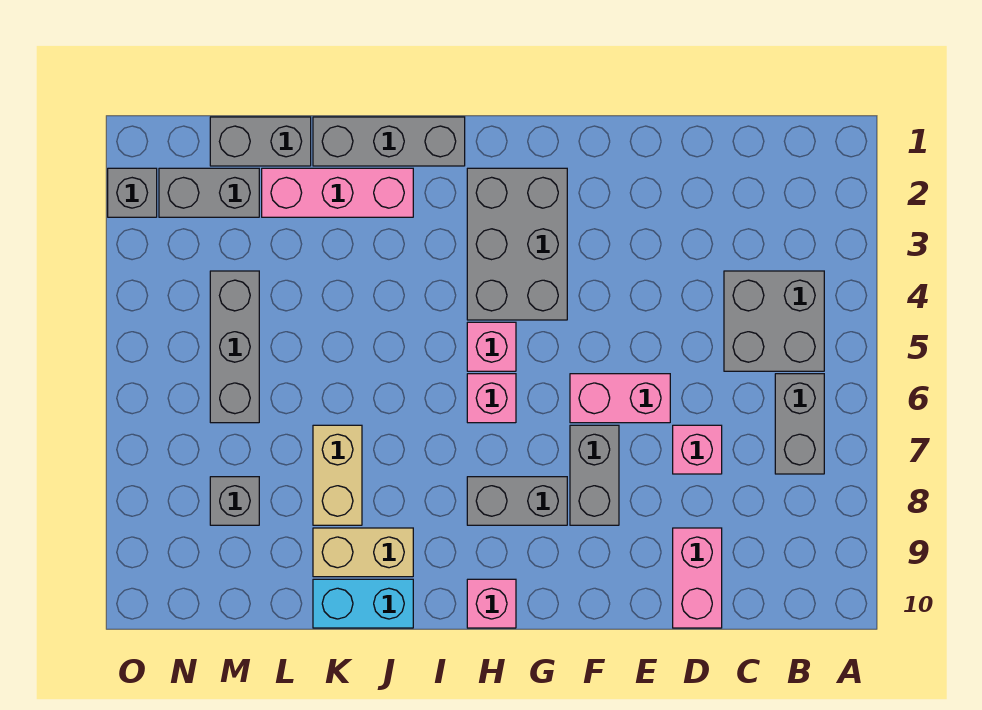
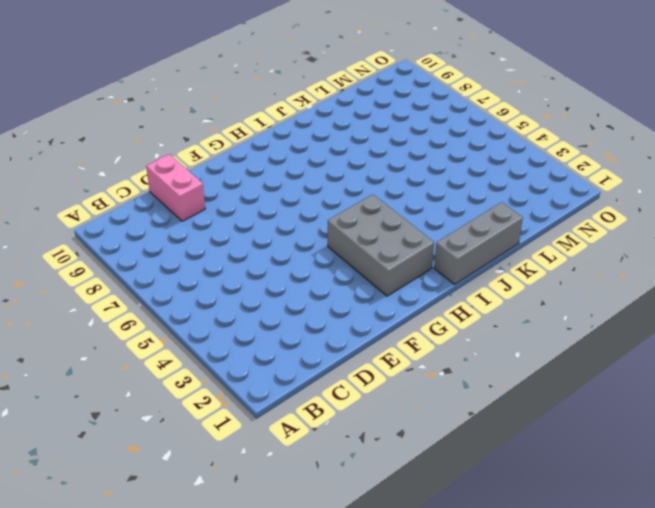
none -> grey 2x2 brick [724,271,824,371]
none -> grey 1x2 brick [775,374,824,474]
none -> pink 1x1 brick [673,425,722,474]

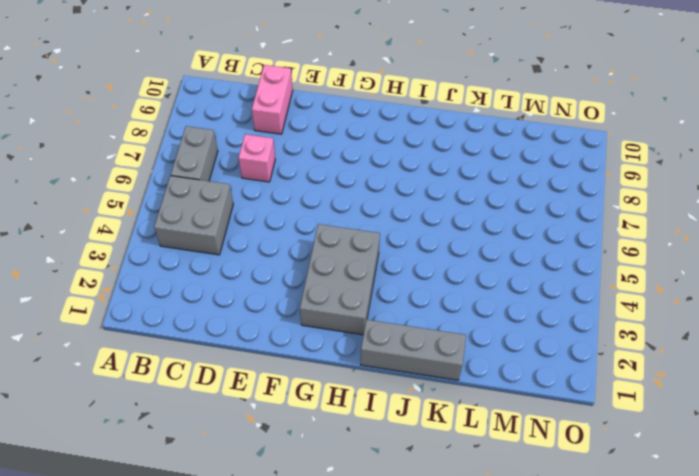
none -> pink 1x2 brick [570,374,670,423]
none -> grey 1x2 brick [570,425,619,525]
none -> grey 1x2 brick [467,477,567,525]

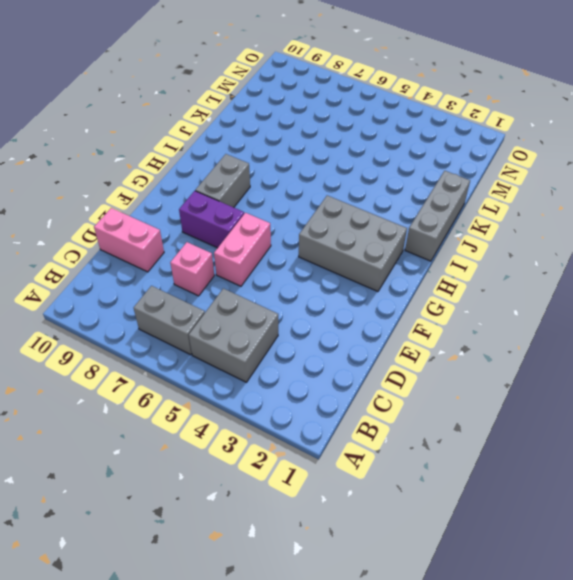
purple 1x2 brick [179,191,244,248] -> grey 1x2 brick [570,425,619,525]
none -> pink 1x1 brick [467,322,516,371]
none -> pink 1x1 brick [467,374,516,423]
none -> pink 1x1 brick [467,579,516,628]

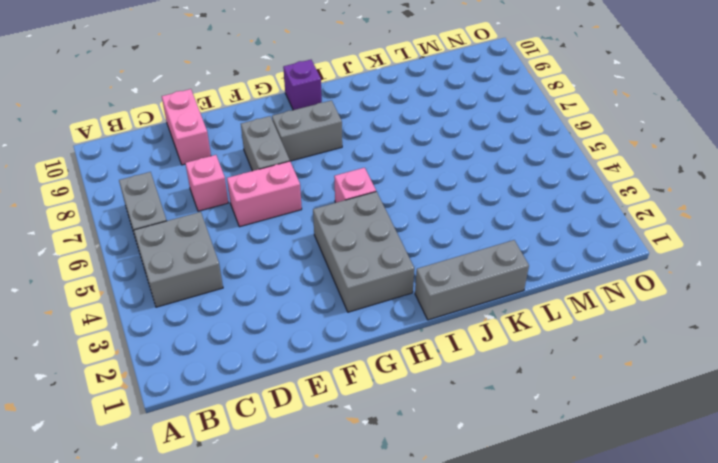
purple 1x1 brick [283,60,322,110] -> pink 1x1 brick [467,579,516,628]
none -> pink 1x1 brick [467,374,516,423]
none -> pink 1x3 brick [262,168,413,217]
none -> tan 1x2 brick [313,528,413,577]

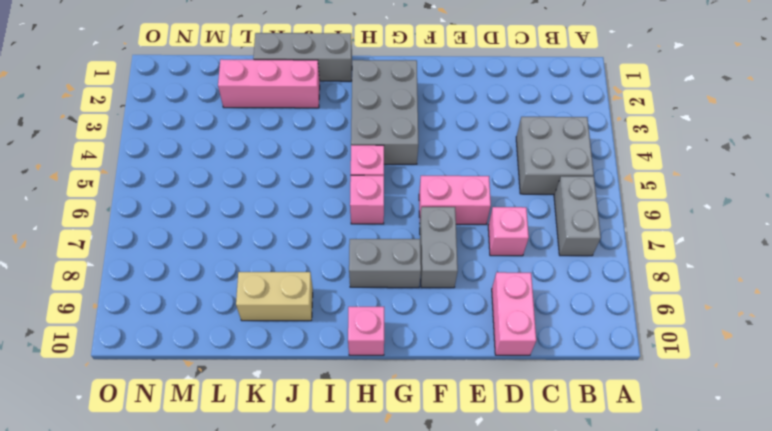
none -> cyan 1x2 brick [313,579,413,628]
none -> tan 1x2 brick [313,425,362,525]
none -> grey 1x2 brick [210,117,311,166]

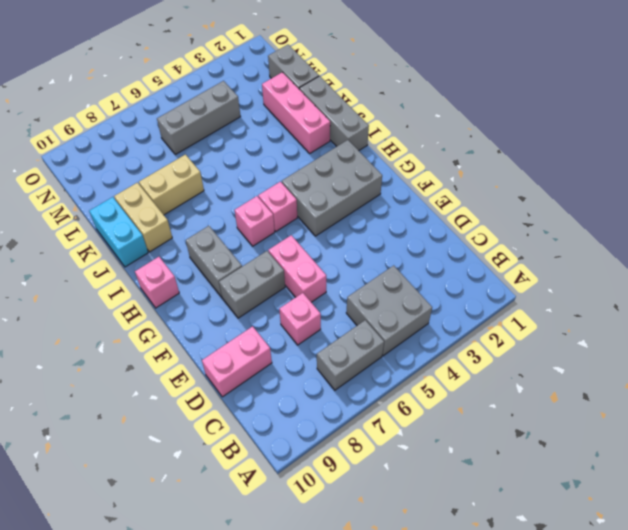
none -> grey 1x2 brick [159,168,259,217]
none -> grey 1x1 brick [210,477,259,525]
none -> grey 1x1 brick [108,168,157,217]

